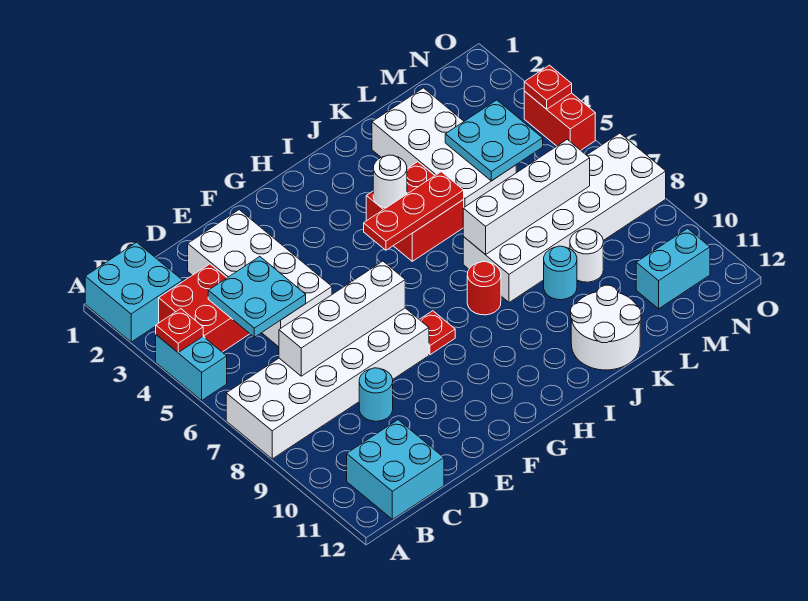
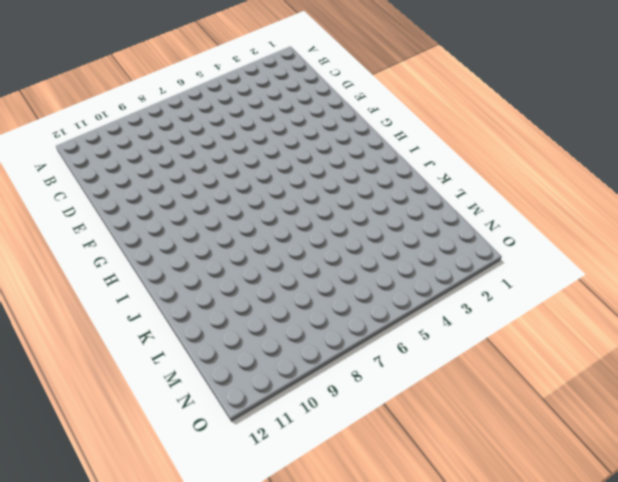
none -> cyan 2x2 brick [85,242,183,342]
none -> cyan 1x2 brick [156,335,227,400]
none -> white 2x6 brick [226,308,429,459]

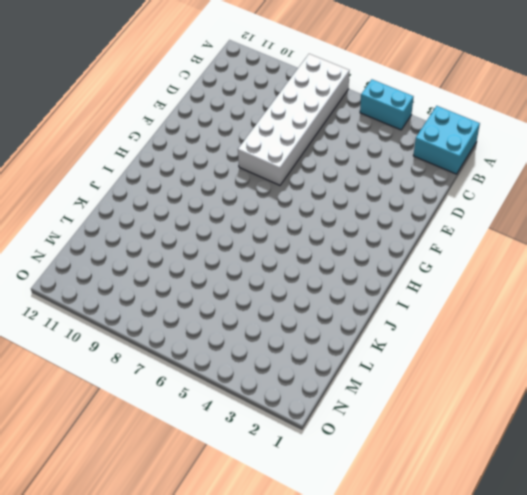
none -> red 2x2 brick [159,264,250,352]
none -> cyan 2x2 brick [347,420,444,519]
none -> white 2x4 brick [188,210,332,347]

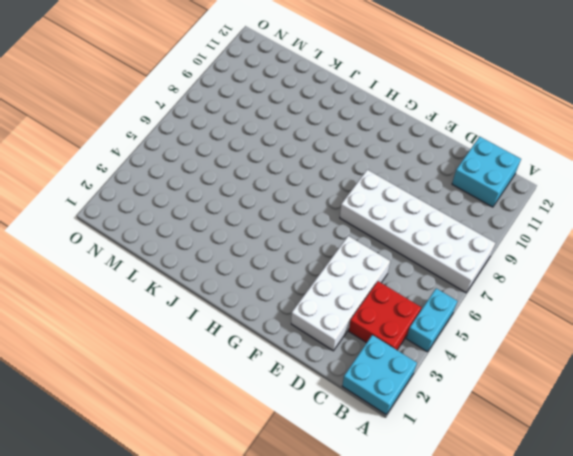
none -> cyan 1x1 round brick [359,368,393,421]
none -> red 1x1 plate [419,311,455,355]
none -> red 2x2 brick [366,162,464,261]

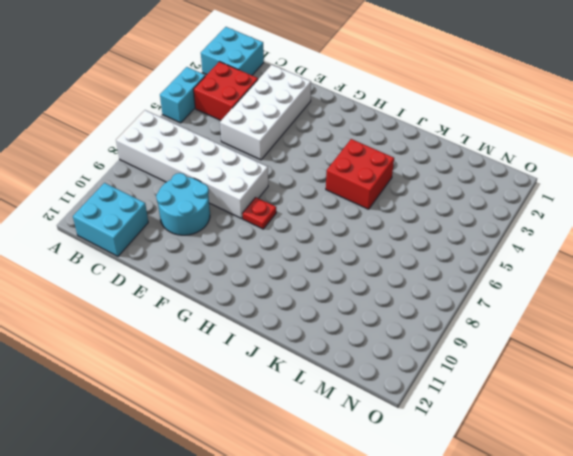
cyan 2x2 round brick [156,173,210,235] -> cyan 1x1 round brick [359,368,393,421]
none -> red 1x1 round brick [467,262,501,315]
none -> white 2x6 brick [463,133,666,302]
none -> white 2x2 round brick [571,285,641,370]

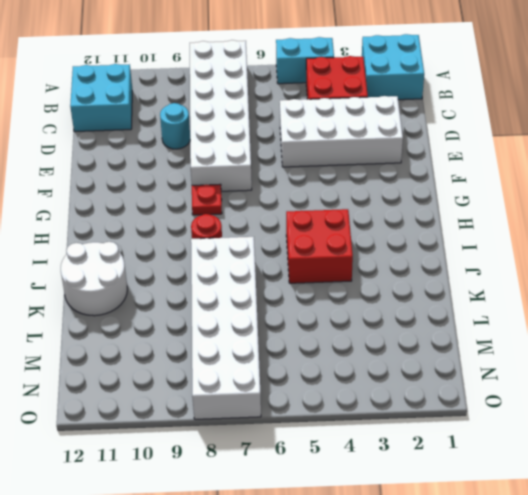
none -> white 2x4 brick [372,88,516,207]
none -> cyan 1x1 round brick [544,246,577,300]
none -> white 1x1 round brick [570,229,603,282]

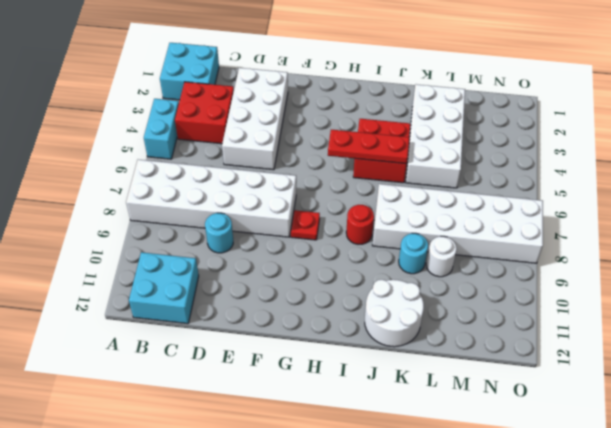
none -> cyan 1x2 brick [636,228,710,309]
none -> red 1x2 brick [524,91,595,150]
none -> red 1x1 plate [156,309,203,352]

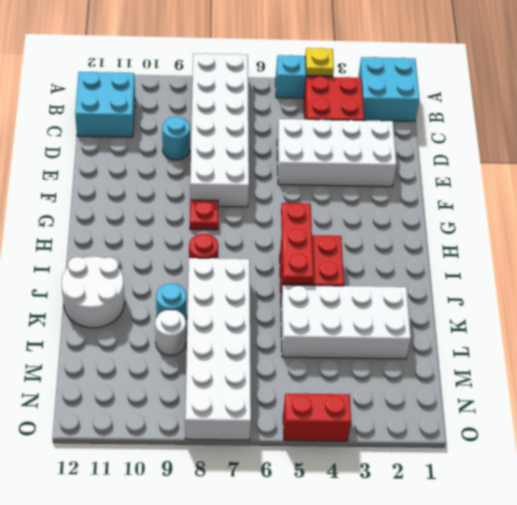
yellow 1x1 plate [305,48,334,76] -> red 1x1 plate [156,309,203,352]
none -> cyan 1x2 brick [636,228,710,309]
none -> cyan 2x2 plate [208,257,306,337]
none -> white 1x4 brick [279,261,405,376]

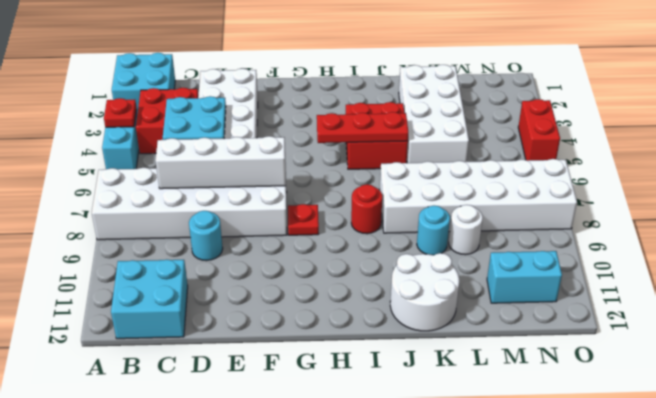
none -> white 1x1 round brick [373,155,407,208]
none -> white 1x4 brick [463,139,590,255]
none -> cyan 2x2 plate [445,100,543,181]

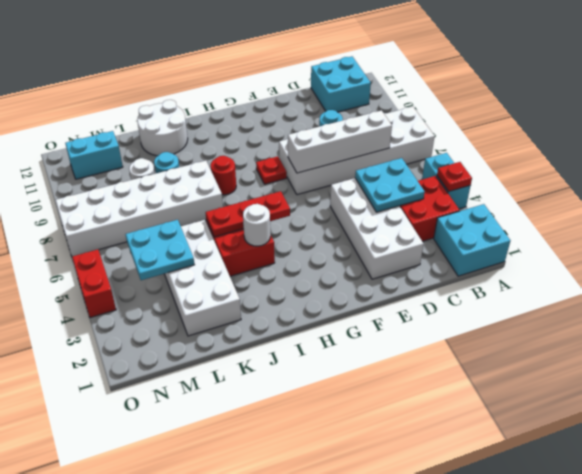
none -> white 1x4 brick [463,139,590,255]
none -> red 1x1 plate [524,65,572,109]

